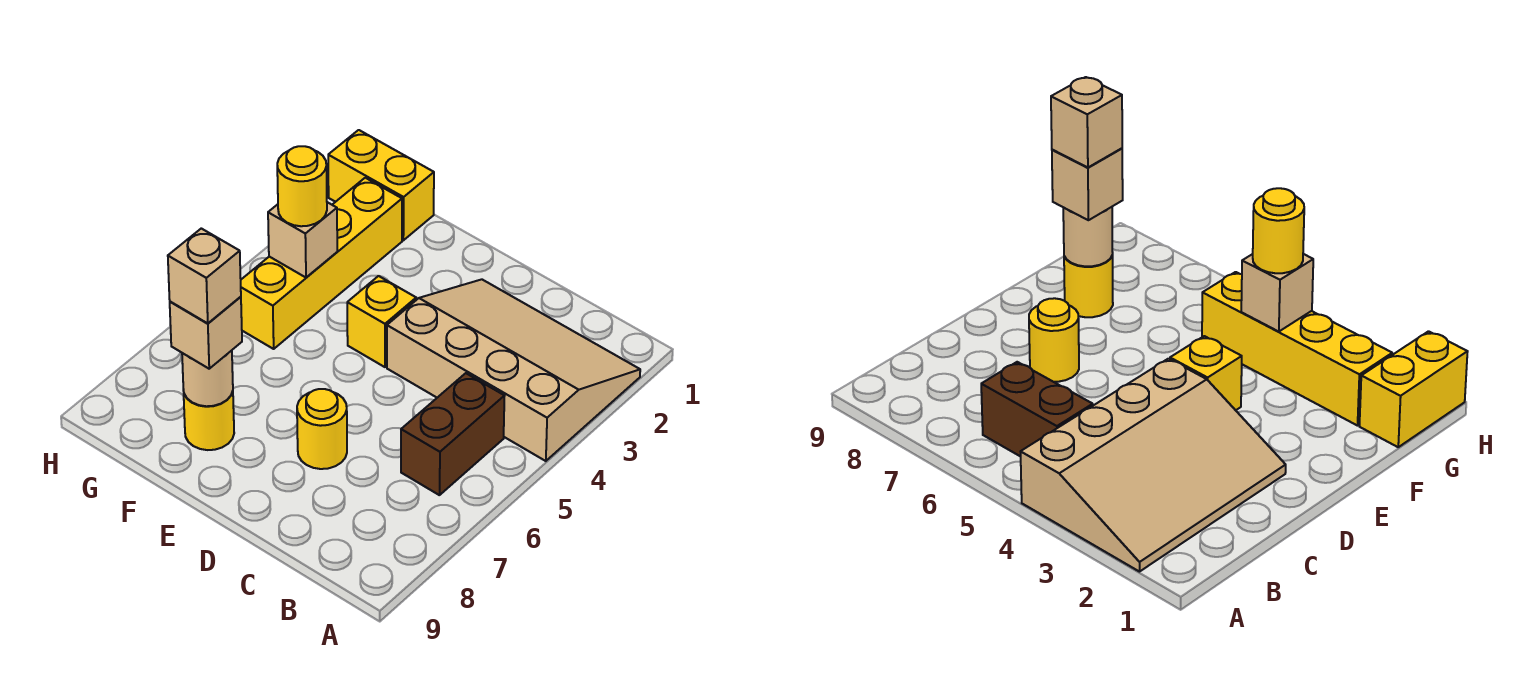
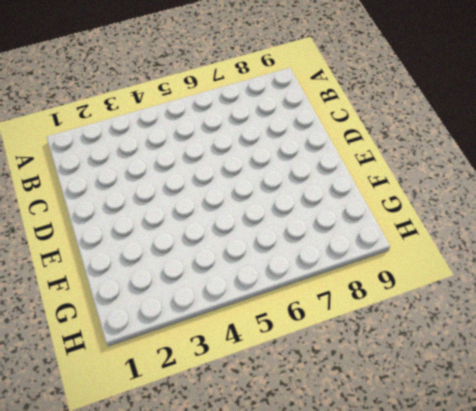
none -> tan 3x4 slope [387,279,640,461]
none -> brown 1x2 brick [401,373,504,495]
none -> yellow 1x1 round brick [297,389,347,469]

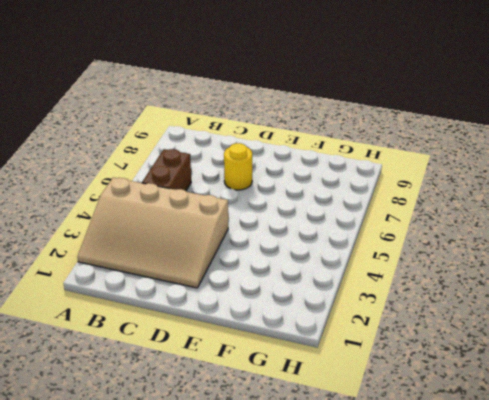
none -> yellow 1x1 brick [347,276,416,367]
none -> yellow 1x1 round brick [183,389,234,450]
none -> yellow 1x2 brick [328,130,434,240]

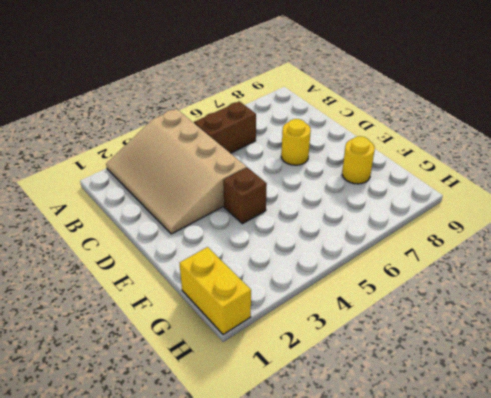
brown 1x1 brick [223,167,267,224] -> yellow 1x1 brick [347,276,416,367]
none -> yellow 1x4 brick [241,178,402,349]
none -> tan 1x1 round brick [182,351,233,406]
none -> tan 1x1 brick [268,202,337,277]

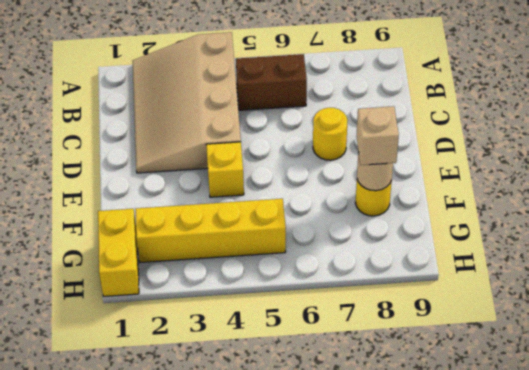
none -> tan 1x1 brick [268,202,337,277]
none -> yellow 1x1 round brick [277,146,327,226]
none -> tan 1x1 brick [168,228,241,323]

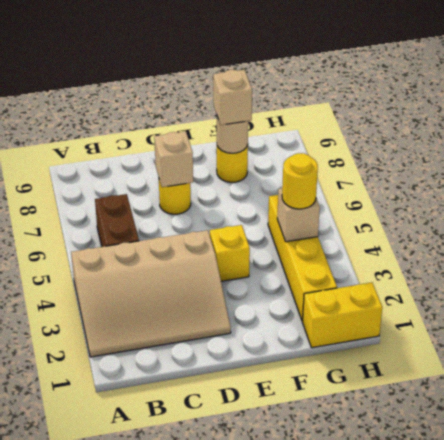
tan 1x1 brick [154,132,193,187] -> tan 1x1 brick moved to [168,228,241,323]

